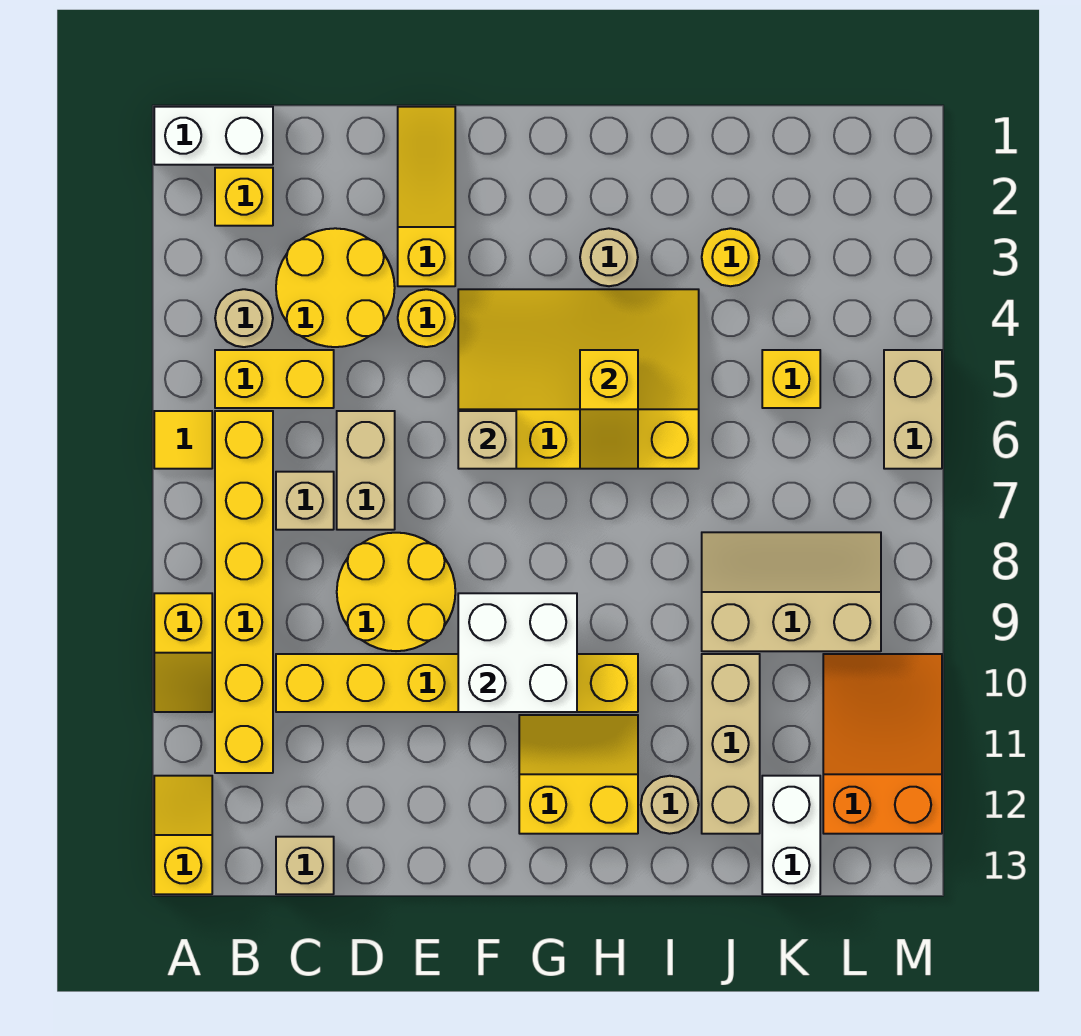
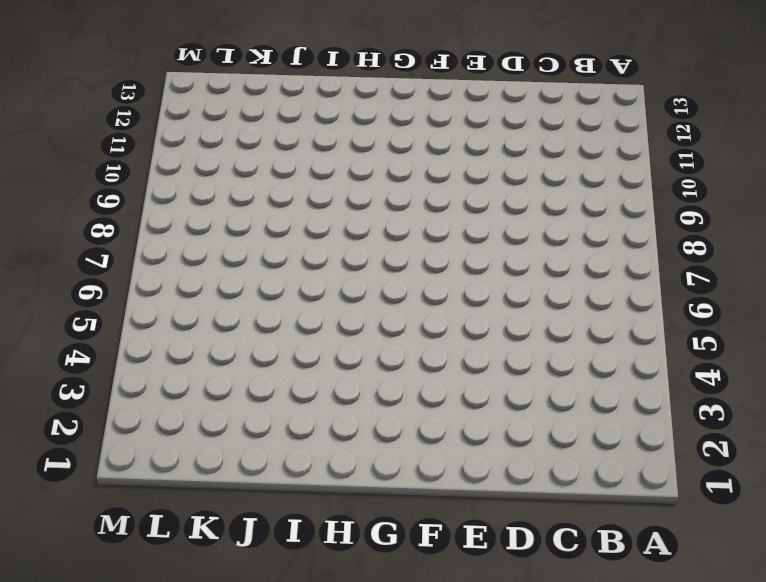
none -> white 1x2 brick [154,107,273,165]
none -> yellow 1x1 tile [154,411,212,469]
none -> yellow 1x2 slope [154,593,212,712]
none -> yellow 1x2 slope [154,776,212,894]

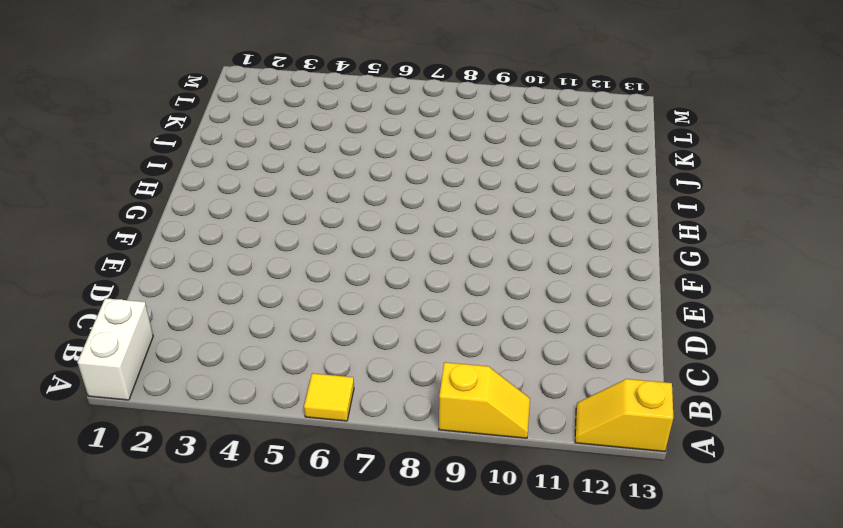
none -> yellow 1x1 brick [215,168,273,226]
none -> tan 1x1 round brick [215,289,273,347]
none -> yellow 1x2 brick [215,350,334,408]
none -> yellow 1x6 brick [215,411,273,773]

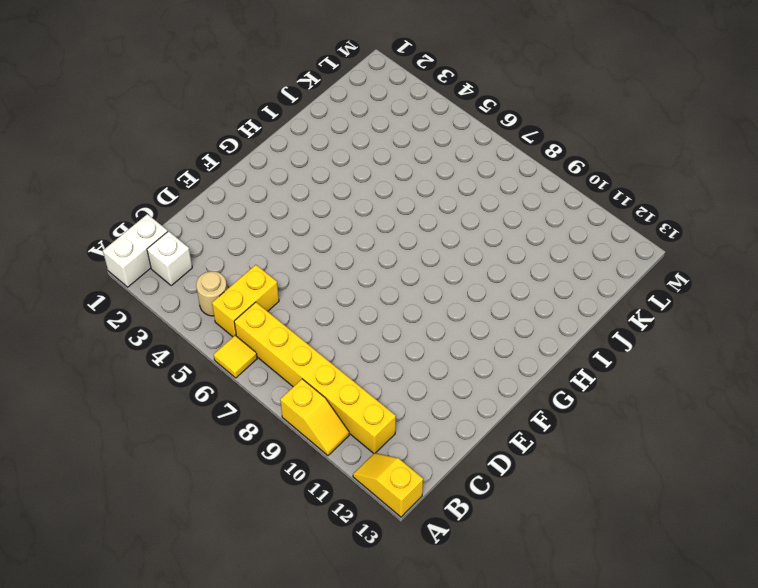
white 1x1 brick [147,231,192,285] -> yellow 1x1 brick [215,168,273,226]
none -> yellow 2x2 round brick [276,228,395,347]
none -> tan 1x1 brick [276,472,334,530]
none -> yellow 1x6 brick [276,654,638,712]
none -> tan 1x1 brick [276,837,334,894]

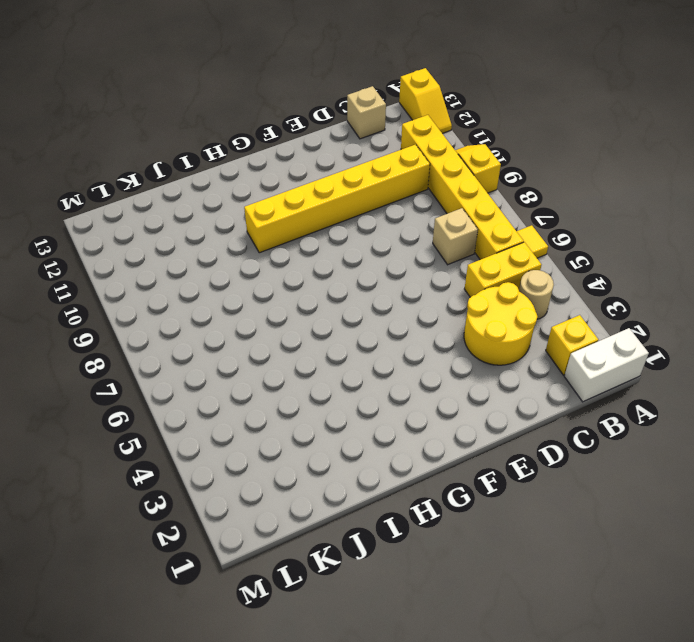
none -> tan 1x2 brick [337,411,395,530]
none -> yellow 2x2 round brick [337,533,455,651]
none -> yellow 1x3 slope [398,107,455,286]
none -> yellow 1x1 round brick [398,289,455,347]

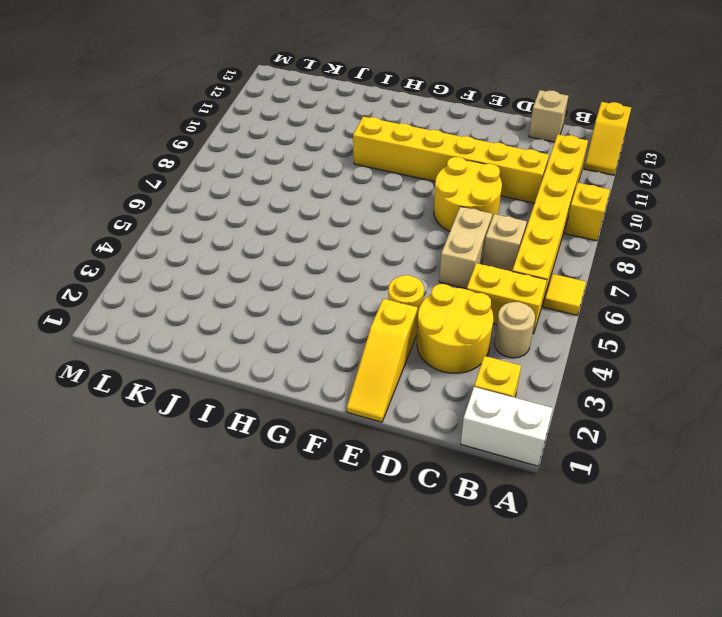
none -> yellow 3x4 slope [458,289,699,469]
none -> yellow 2x2 slope [519,715,638,834]
none -> tan 1x1 round brick [580,228,638,286]
none -> tan 1x1 round brick [641,776,699,834]

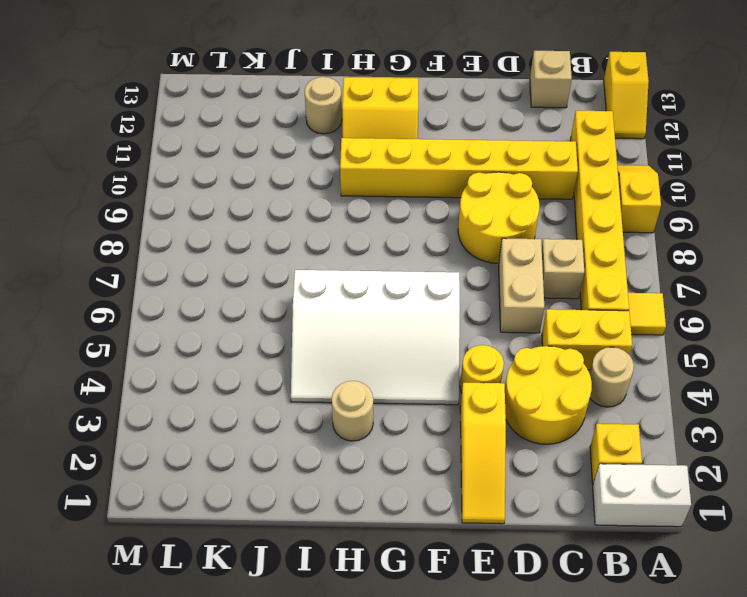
white 3x4 slope [291,270,460,405] -> yellow 3x4 slope [458,289,699,469]
none -> yellow 1x1 round brick [702,228,759,286]
none -> tan 2x3 slope [702,532,881,651]
none -> tan 1x3 brick [702,654,760,834]
none -> yellow 1x1 brick [762,350,820,408]

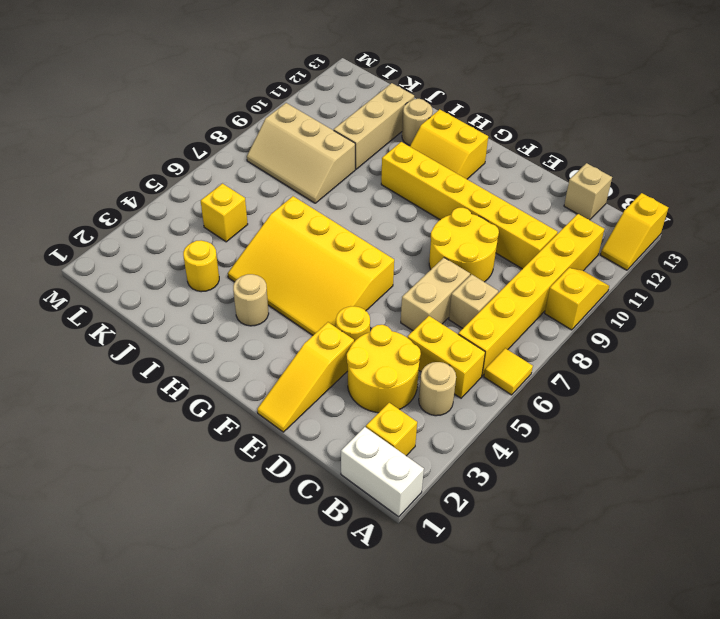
none -> white 1x2 brick [762,776,820,894]
none -> orange 2x3 slope [823,654,942,834]
none -> tan 1x2 brick [884,350,942,469]
none -> tan 1x1 brick [458,411,516,469]

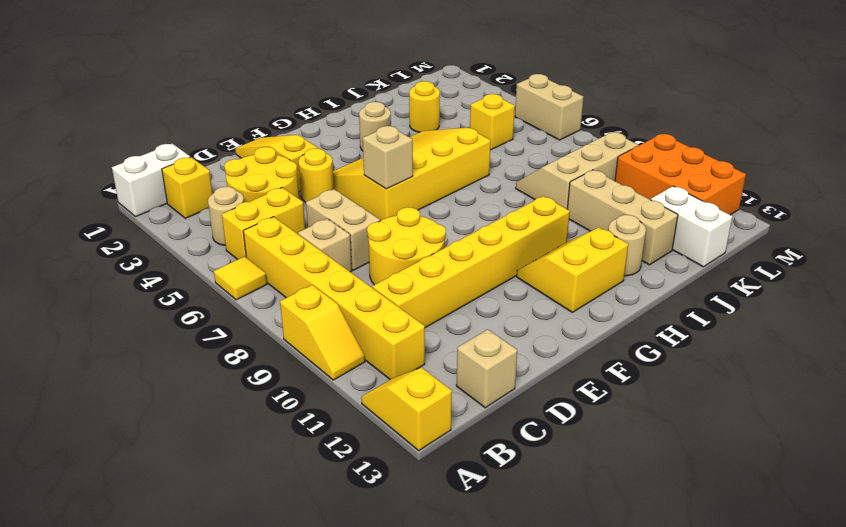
orange 2x3 brick [615,134,746,215] -> orange 2x3 slope [823,654,942,834]
none -> white 2x2 brick [458,593,577,712]
none -> yellow 1x2 slope [580,350,638,469]

